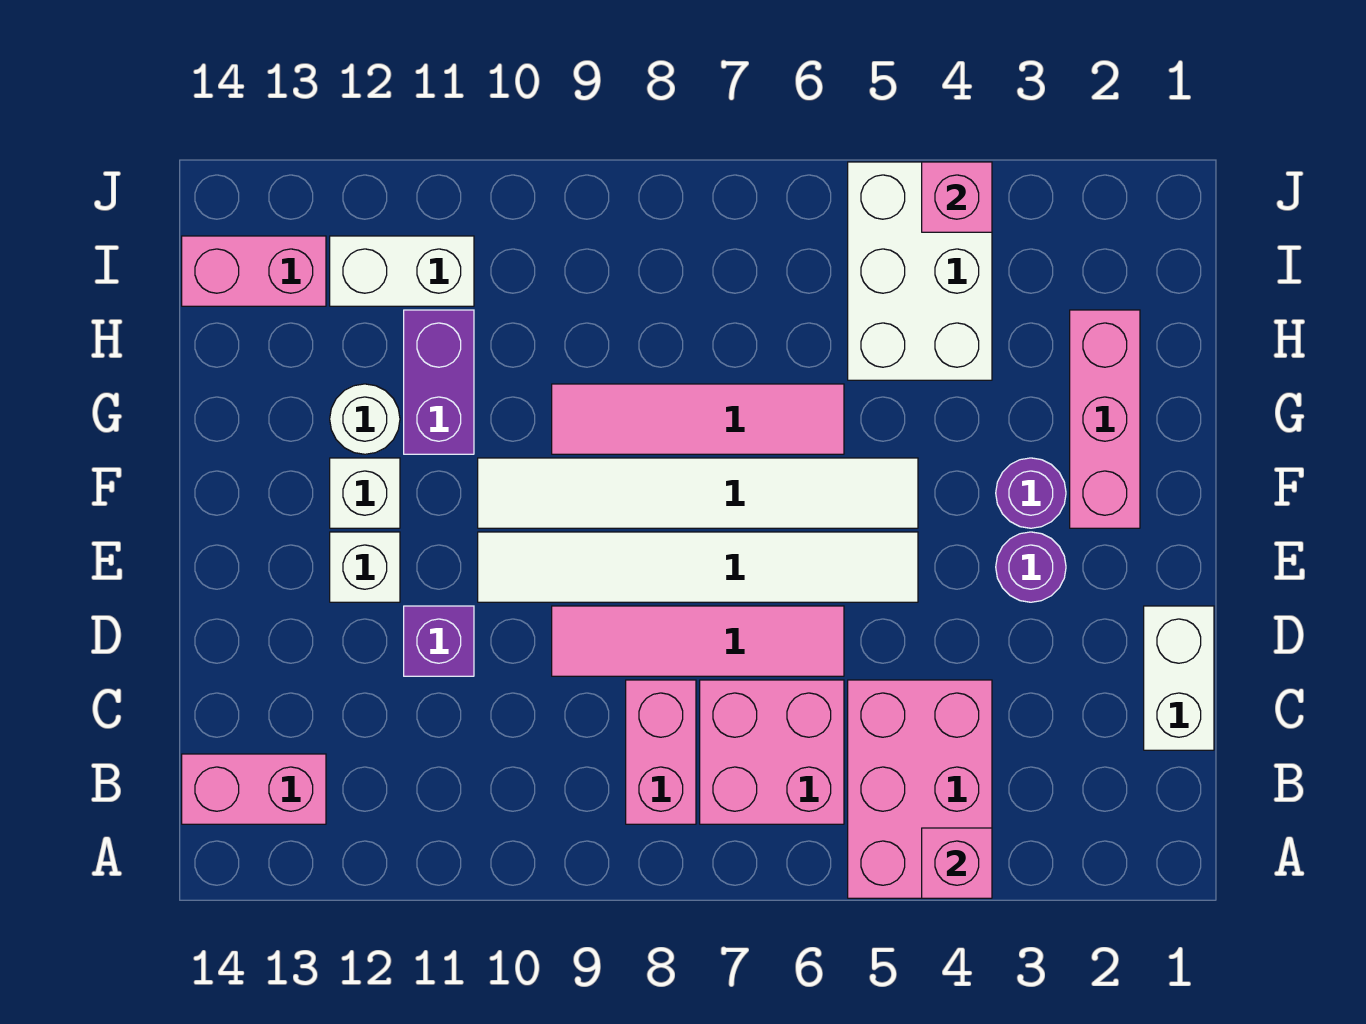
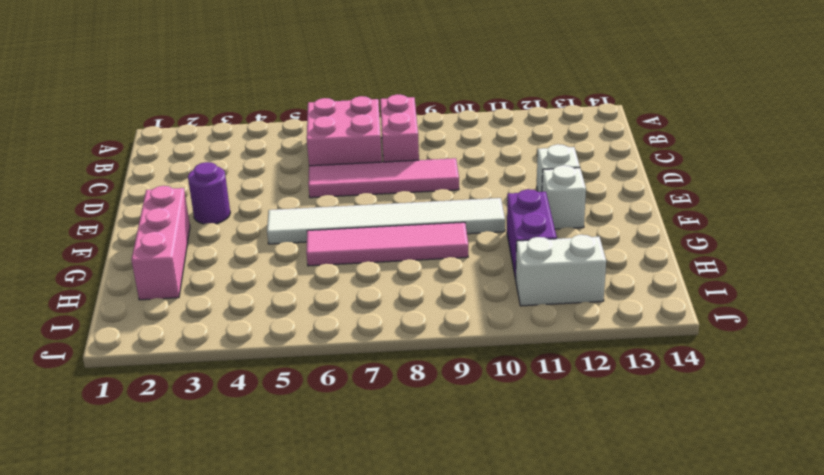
none -> pink 2x3 brick [848,680,992,898]
none -> pink 1x2 brick [182,754,326,824]
none -> white 1x2 brick [1144,606,1214,750]

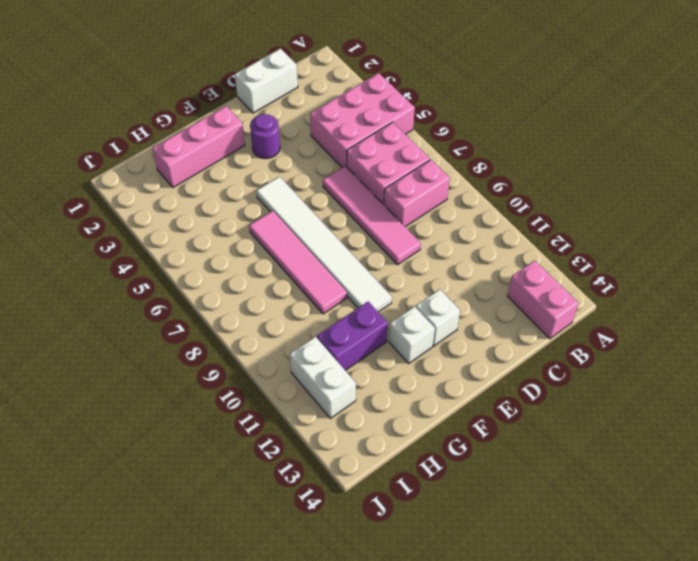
none -> purple 1x1 brick [404,606,474,676]
none -> white 1x6 tile [478,532,918,602]
none -> purple 1x1 round brick [996,458,1066,528]

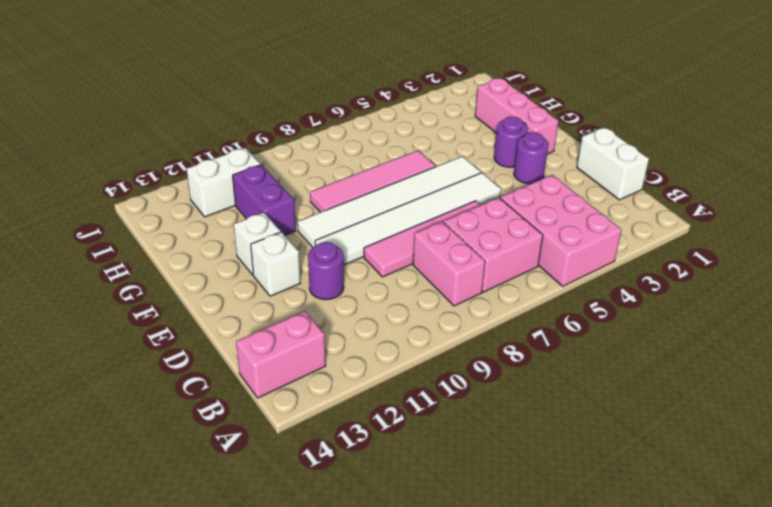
purple 1x1 round brick [308,242,344,300] -> purple 1x1 brick [404,606,474,676]
none -> white 1x1 round brick [330,384,400,454]
none -> white 2x3 brick [848,162,992,380]
none -> pink 1x2 brick [182,236,326,306]

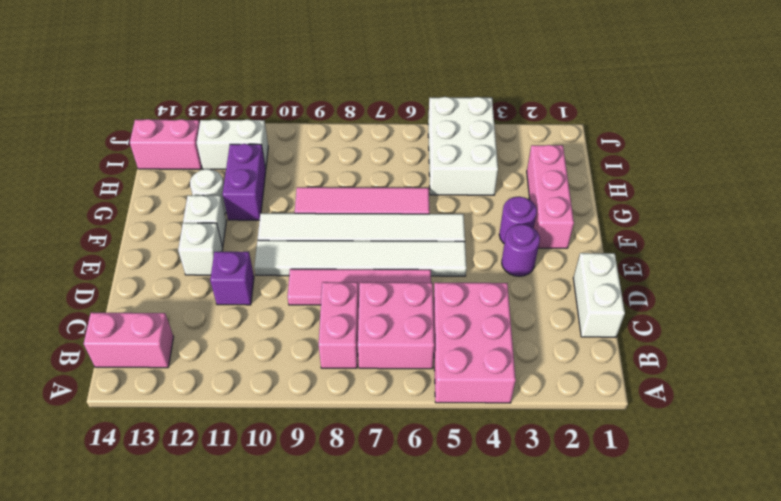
none -> pink 1x1 brick [922,828,992,898]
none -> pink 1x1 brick [922,162,992,232]

